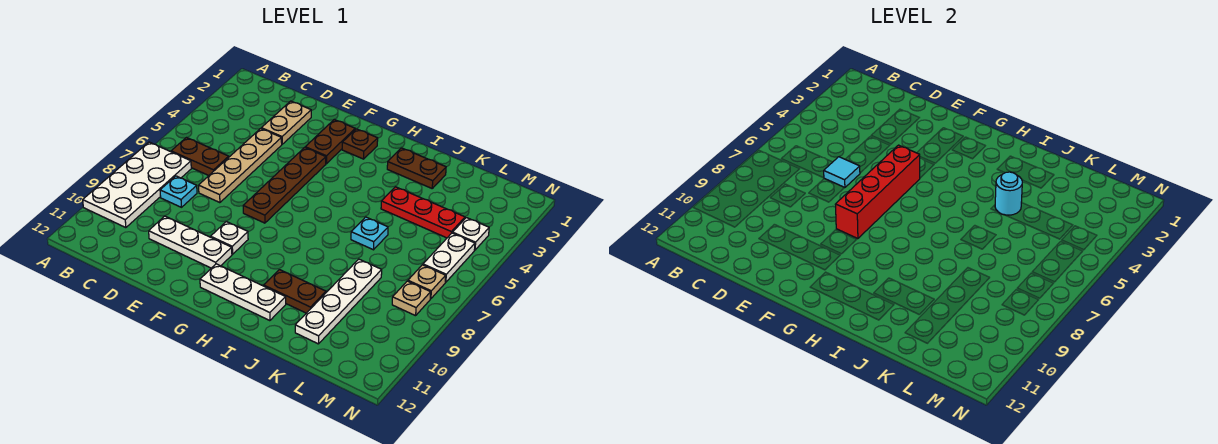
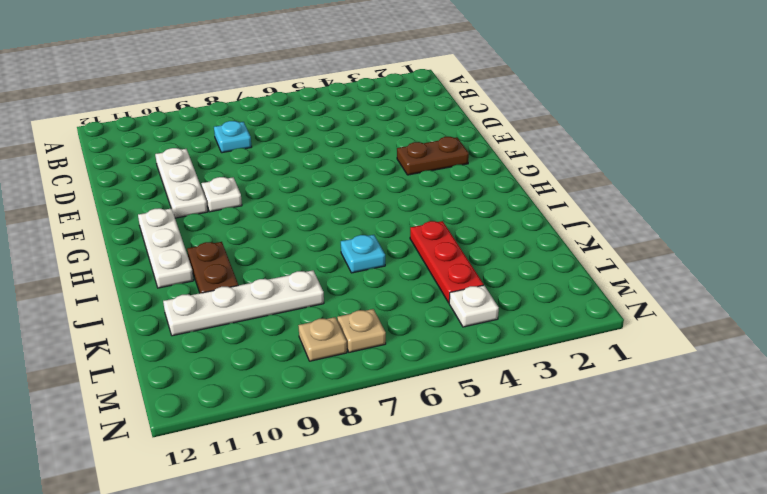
none -> white 2x4 plate [83,142,191,228]
none -> brown 1x2 plate [171,138,229,176]
none -> tan 1x2 plate [261,101,311,144]

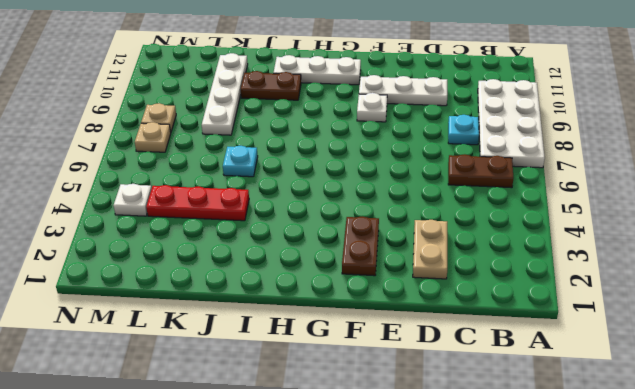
none -> tan 1x4 plate [199,129,282,203]
none -> brown 1x4 plate [243,147,326,223]
none -> brown 1x1 plate [342,129,378,159]

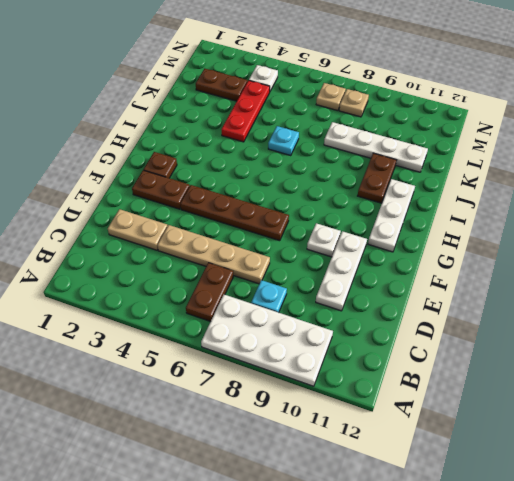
brown 1x2 plate [196,69,247,101] -> brown 1x2 plate turned to [387,148,446,188]
none -> white 1x2 plate [423,233,475,282]
none -> cyan 1x1 tile [824,157,860,188]
none -> red 1x4 brick [835,145,920,239]

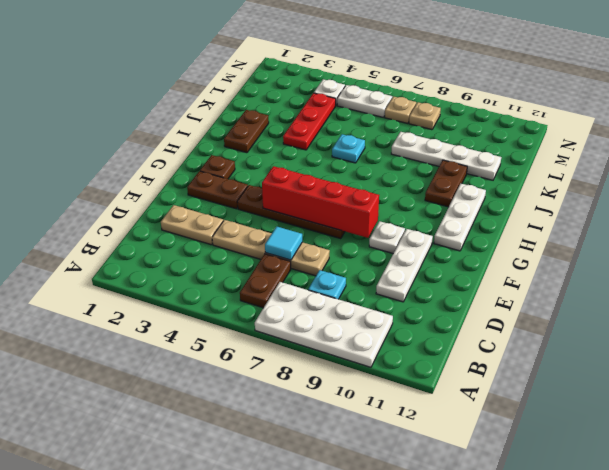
none -> cyan 1x1 round brick [995,172,1022,215]

